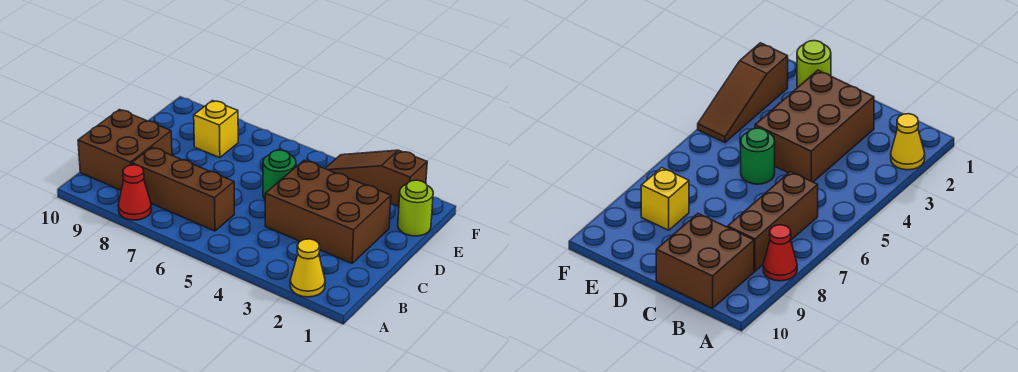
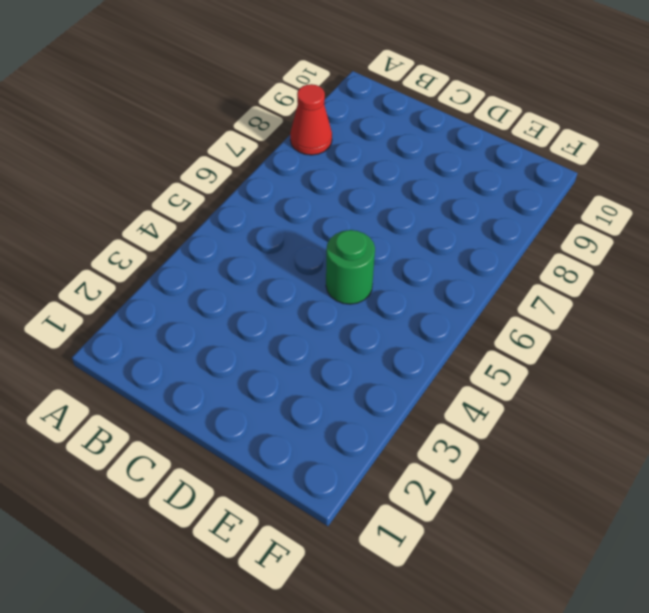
none -> yellow 1x1 cone [290,239,325,297]
none -> brown 1x3 brick [132,147,234,231]

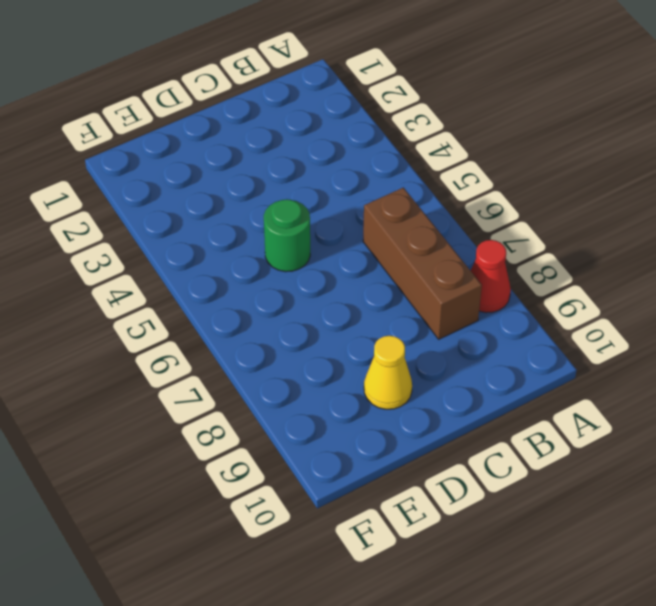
yellow 1x1 cone [364,336,412,409] -> yellow 1x1 cone moved to [290,239,325,297]
none -> brown 2x2 brick [78,110,172,190]
none -> brown 2x3 brick [265,161,391,263]

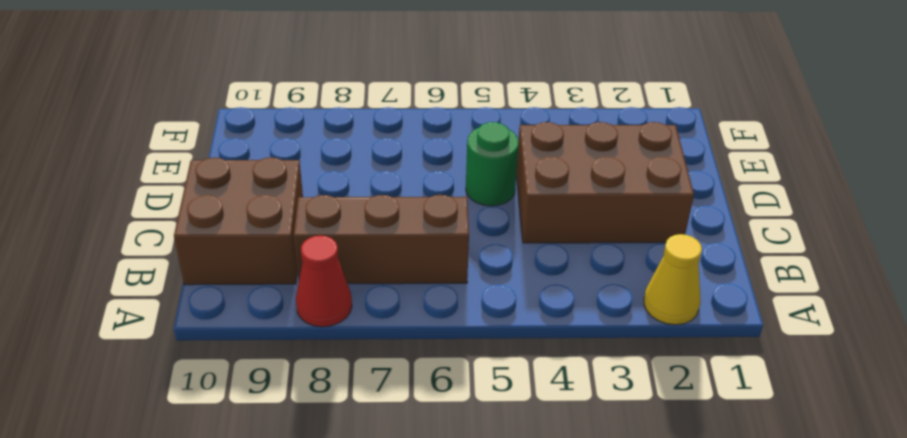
none -> lime 1x1 round brick [398,180,433,236]
none -> yellow 1x1 brick [194,101,238,158]

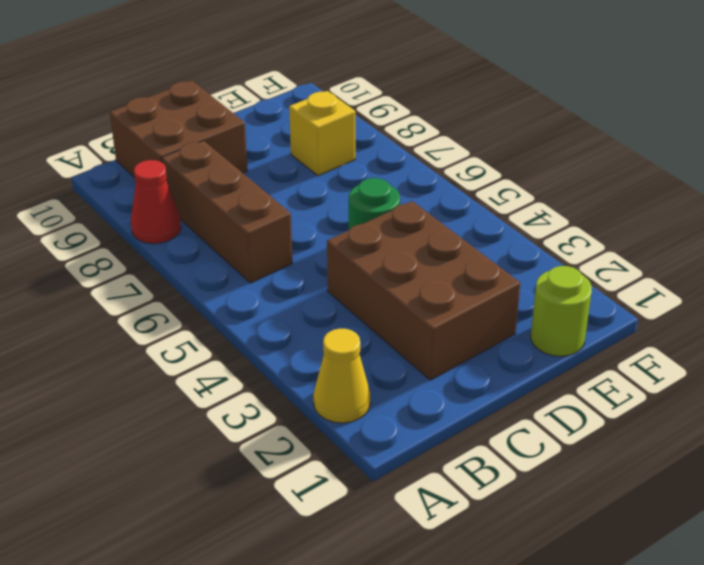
none -> brown 1x3 slope [325,150,427,207]

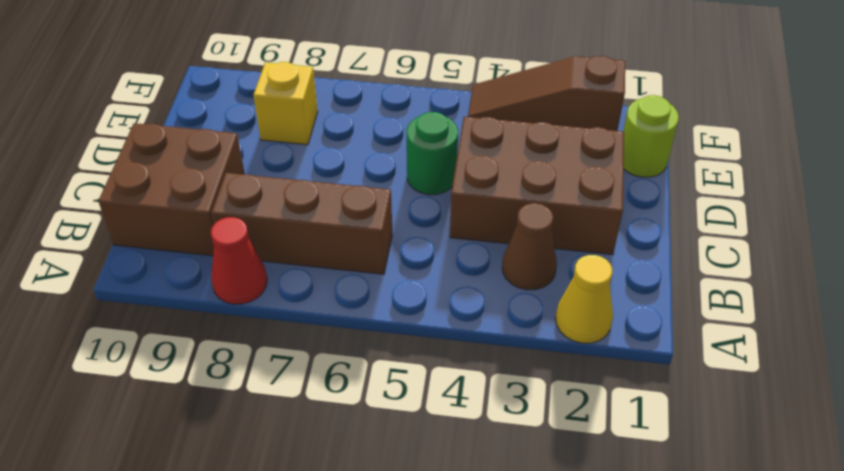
brown 1x1 cone [502,203,557,290] -> none

